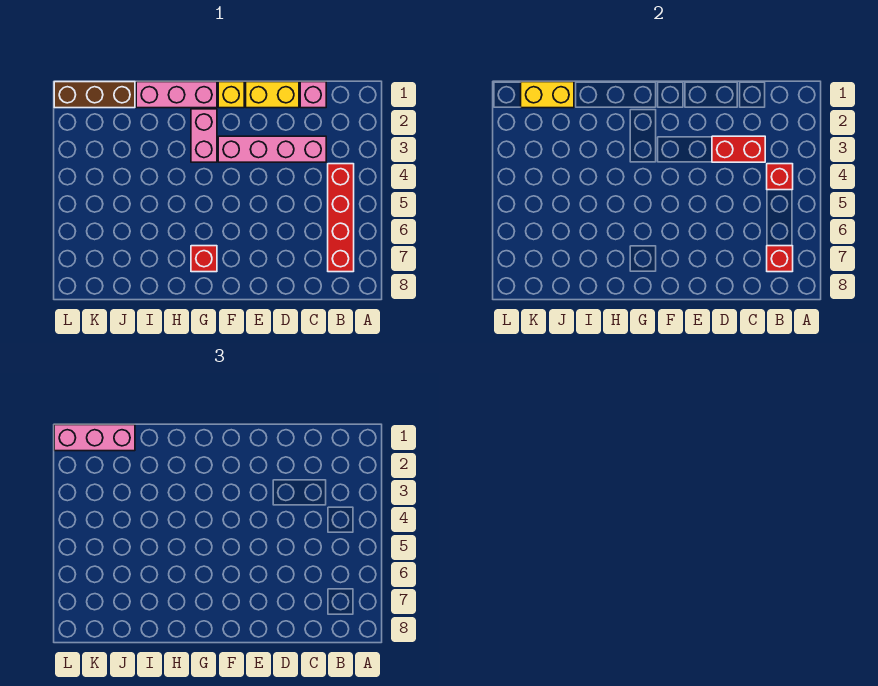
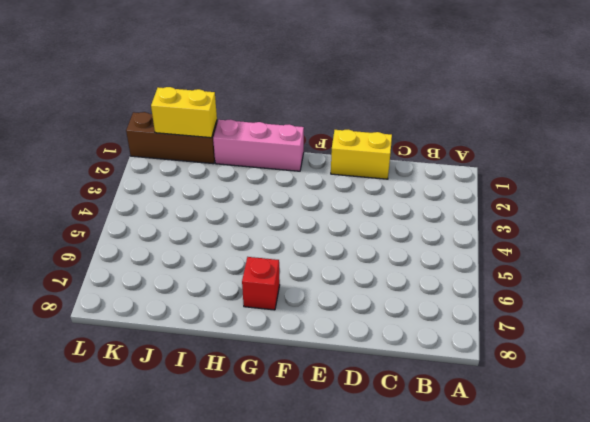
none -> red 1x4 brick [328,164,354,272]
none -> pink 1x1 brick [300,82,326,108]
none -> pink 1x4 brick [218,136,326,162]

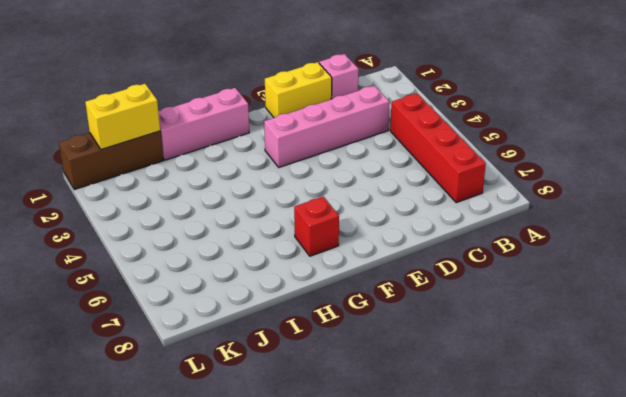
none -> yellow 1x1 brick [218,82,244,108]
none -> pink 1x2 brick [191,109,217,162]
none -> red 1x1 brick [767,164,793,190]

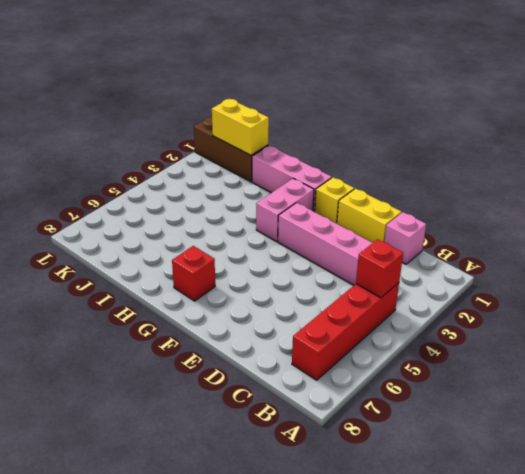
none -> red 1x1 brick [767,246,793,272]
none -> red 1x2 brick [712,136,765,162]
none -> pink 1x3 brick [54,425,135,451]

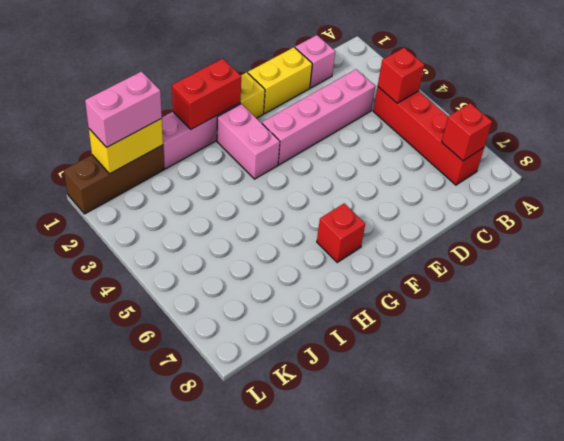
red 1x2 brick [172,59,241,129] -> red 1x2 brick moved to [712,136,765,162]
pink 1x2 brick [85,72,162,147] -> pink 1x3 brick [54,425,135,451]

